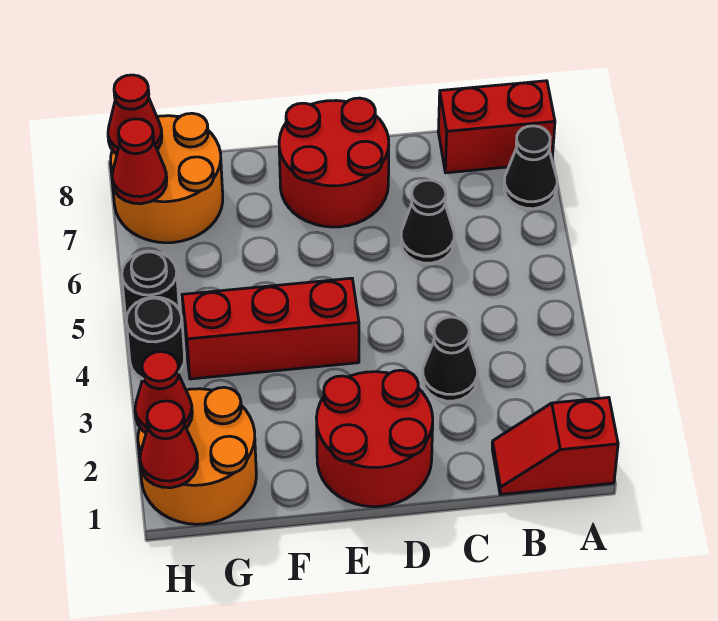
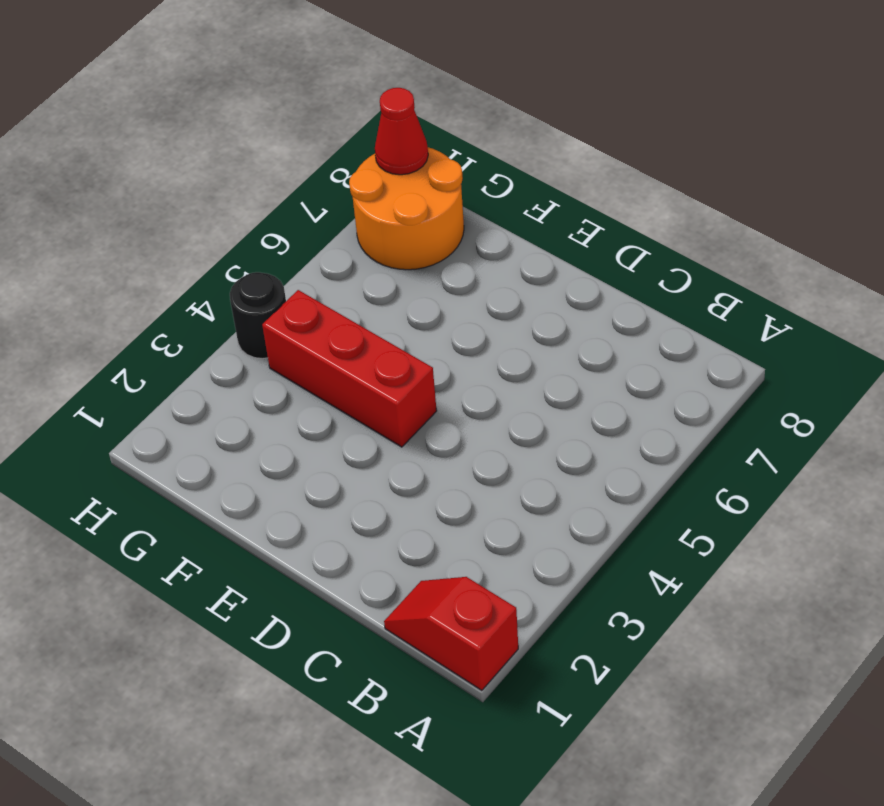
none -> black 1x1 cone [504,126,557,209]
none -> red 1x2 brick [438,81,555,173]
none -> black 1x1 cone [423,317,477,401]

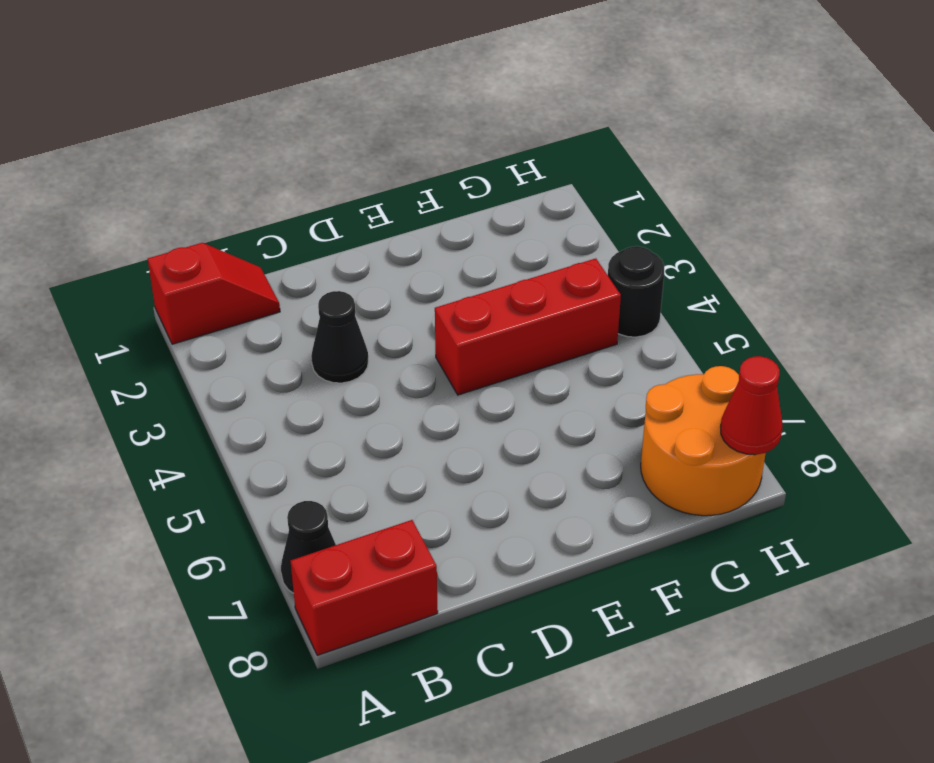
none -> black 1x1 cone [401,180,454,263]
none -> red 2x2 round brick [316,370,433,507]
none -> red 2x2 round brick [279,98,389,227]

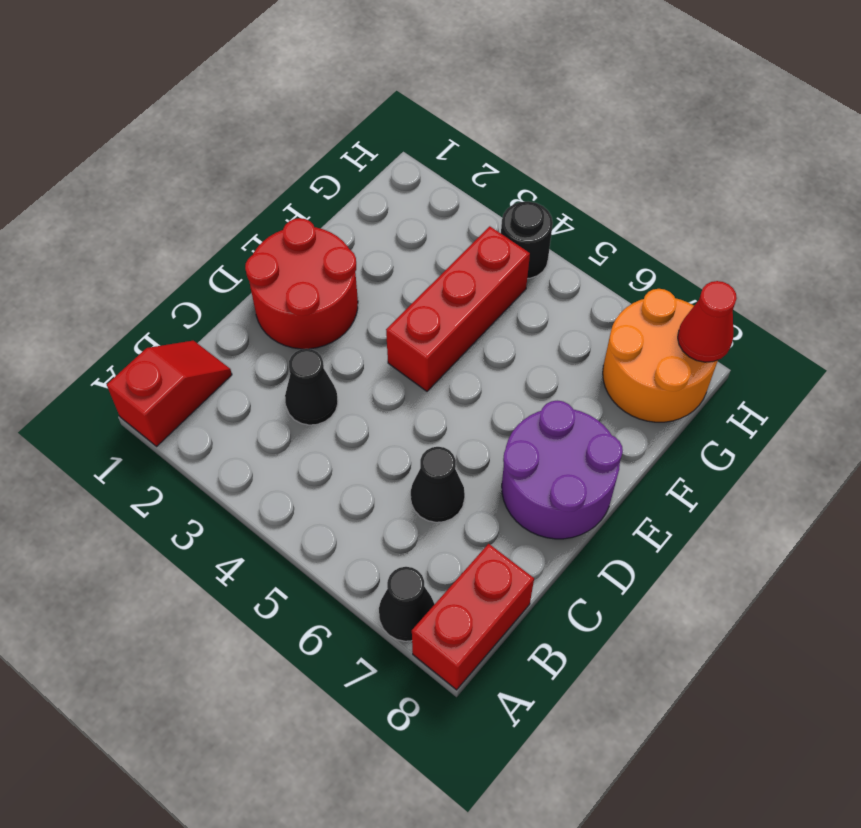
purple 2x2 round brick [502,401,623,539] -> red 2x2 round brick [279,98,389,227]
none -> orange 2x2 round brick [138,387,256,524]
none -> black 1x1 round brick [122,251,179,319]
none -> red 1x1 cone [140,401,198,488]

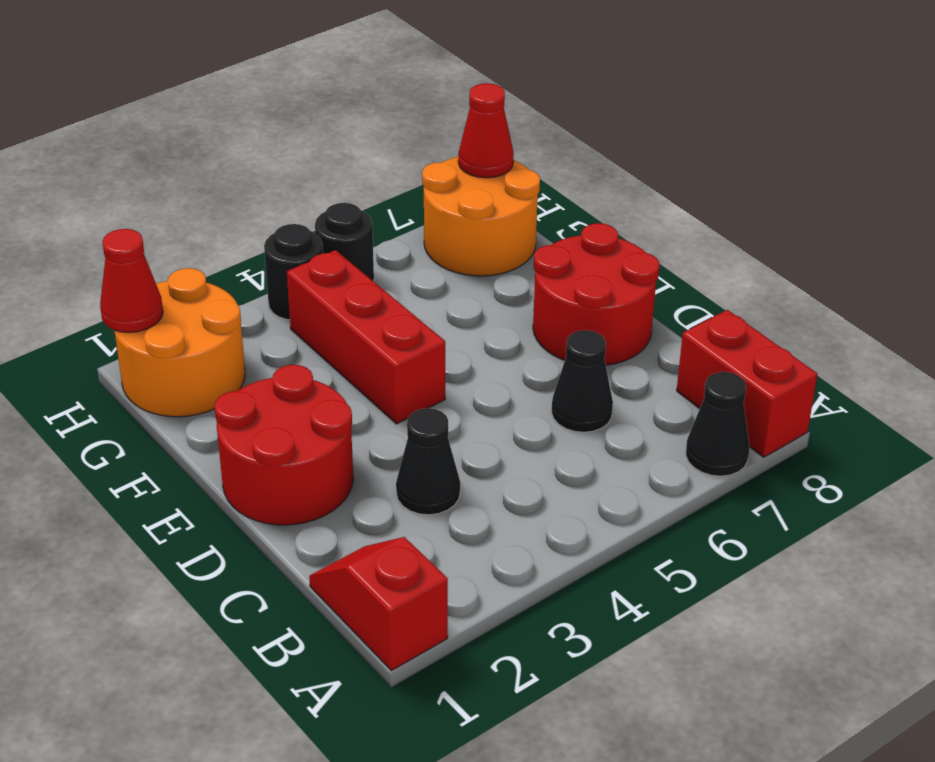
none -> red 1x1 cone [135,352,192,433]
none -> red 1x1 cone [112,119,167,204]

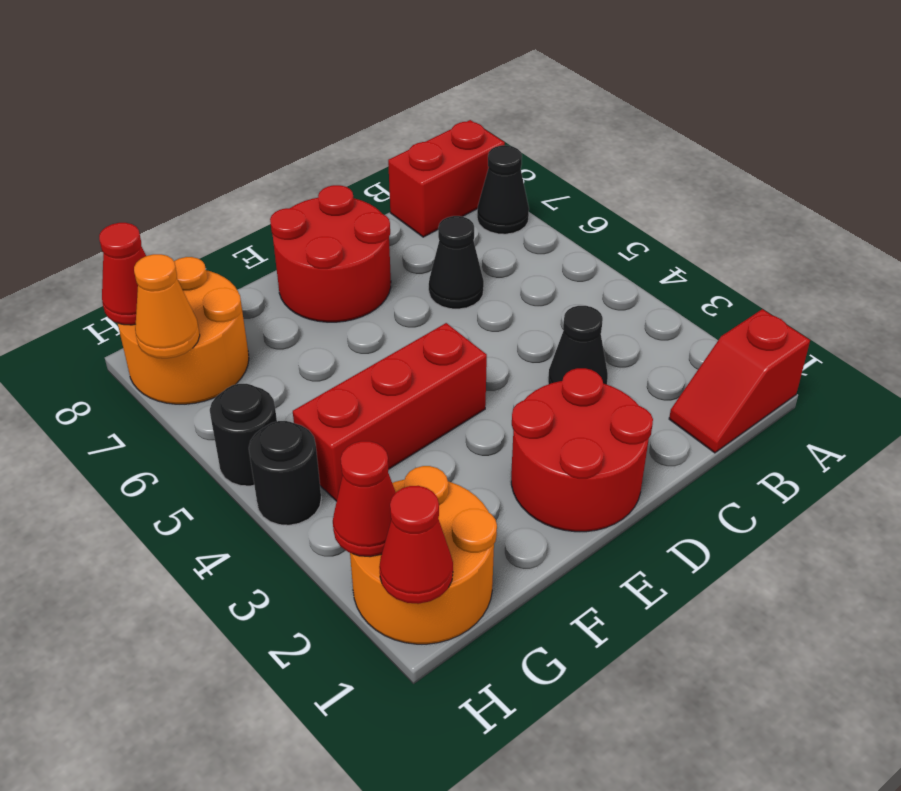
orange 1x1 cone [134,254,200,358] -> red 1x1 cone [112,119,167,204]

